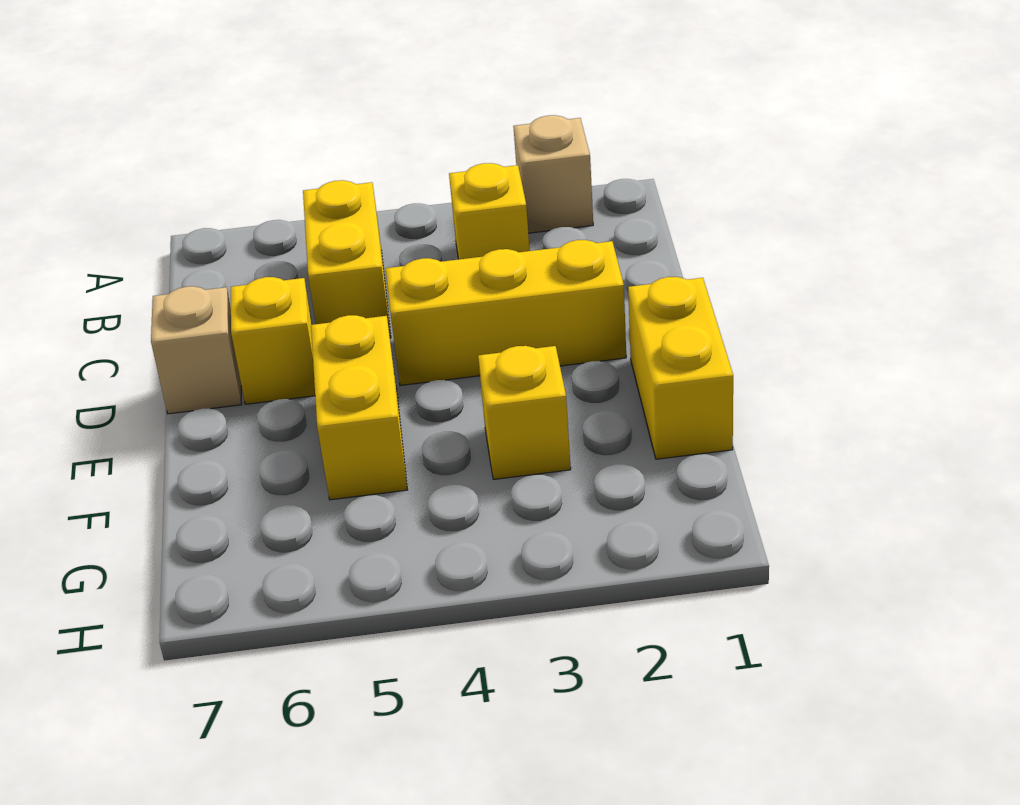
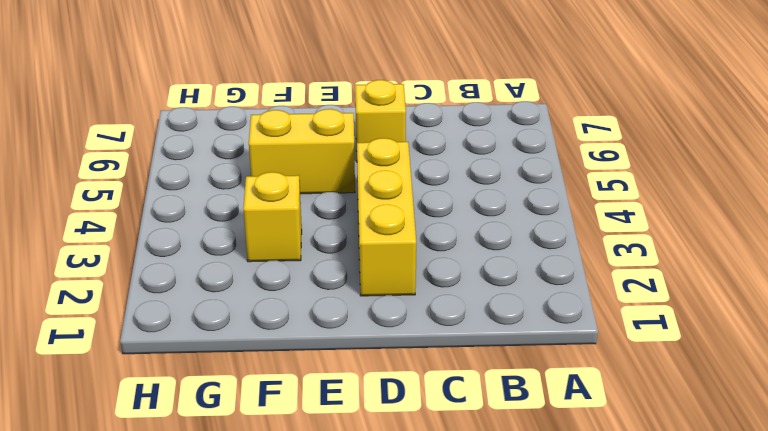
none -> tan 1x1 brick [513,115,593,233]
none -> yellow 1x1 brick [449,163,530,259]

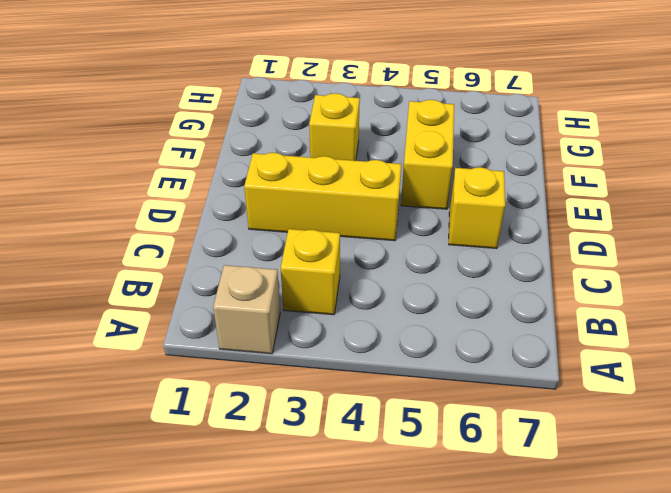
none -> yellow 1x2 brick [303,180,391,338]
none -> tan 1x1 brick [151,286,242,414]

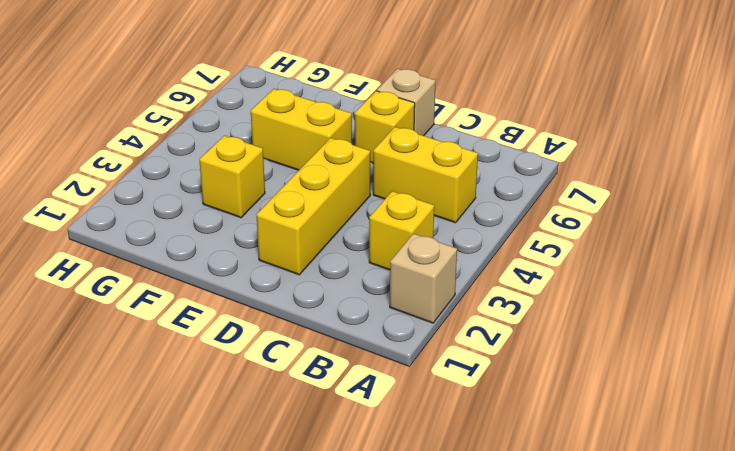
none -> yellow 1x2 brick [628,277,733,459]

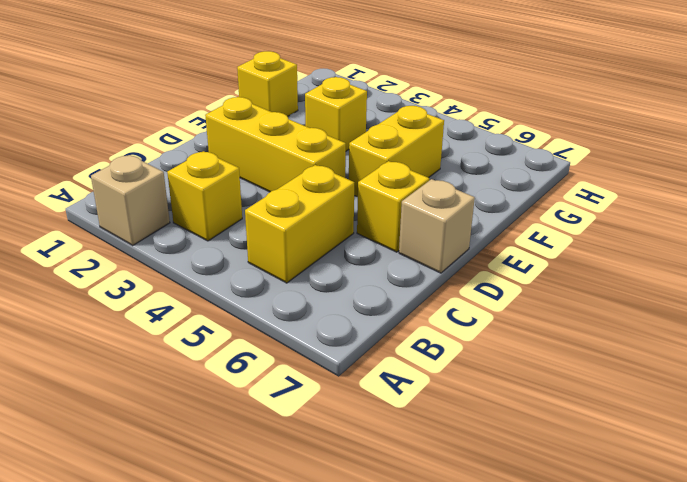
yellow 1x1 brick [237,51,298,117] -> yellow 1x2 brick [628,277,733,459]

